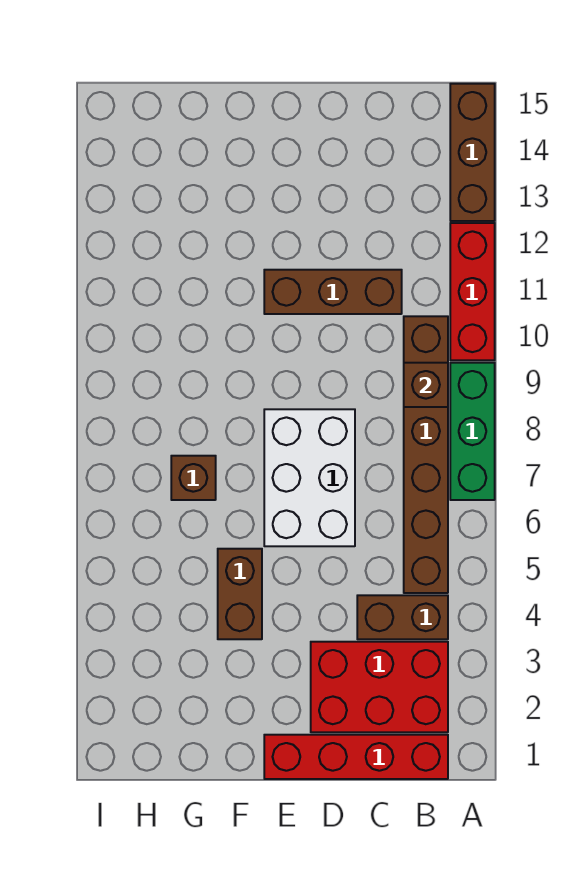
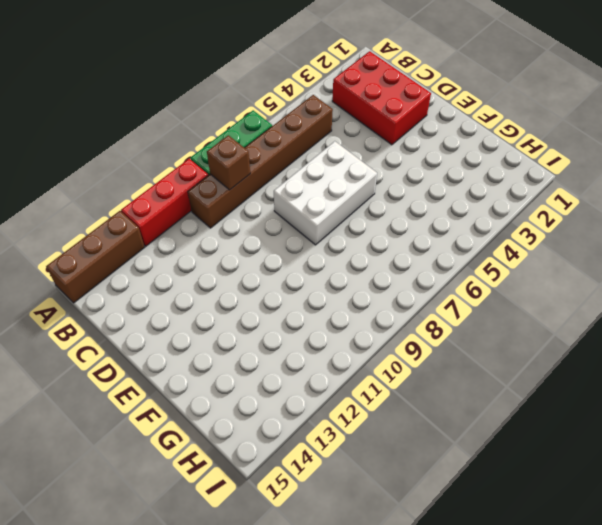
none -> red 1x4 brick [264,735,448,779]
none -> brown 1x2 brick [357,595,448,639]
none -> brown 1x3 brick [264,270,402,314]

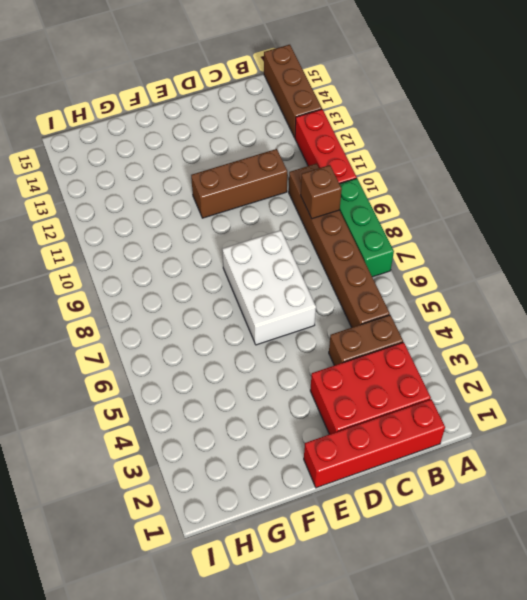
none -> brown 1x2 brick [218,549,262,639]
none -> brown 1x1 brick [171,456,216,500]

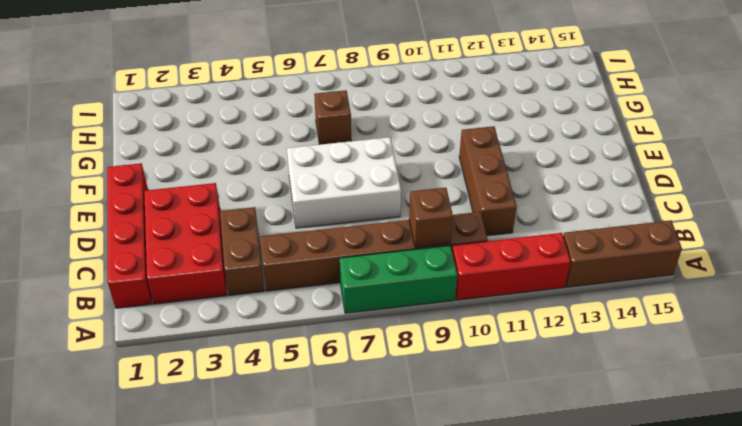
none -> brown 1x2 brick [218,549,262,639]

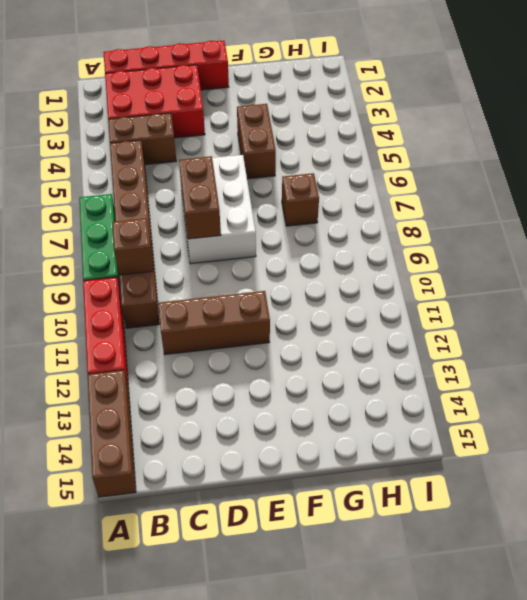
brown 1x2 brick [179,156,221,239] -> none

